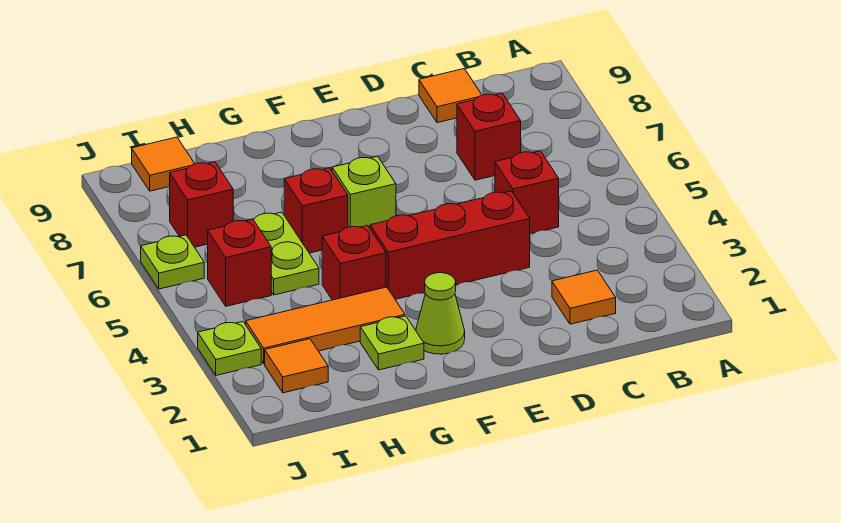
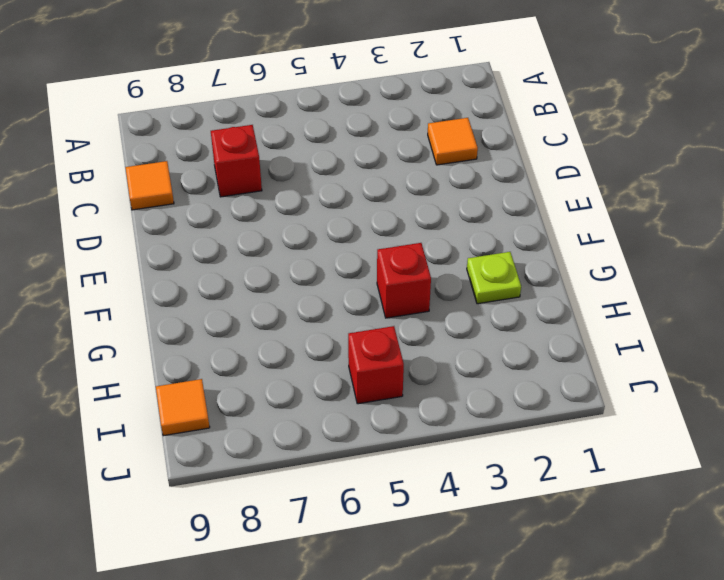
none -> red 1x1 brick [495,151,559,234]
none -> red 1x3 brick [370,191,530,299]
none -> lime 1x1 cone [416,273,465,354]

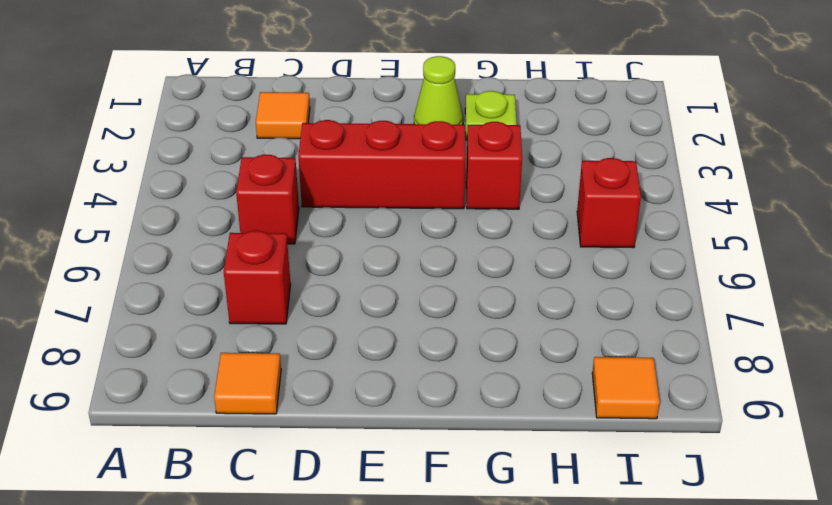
none -> lime 1x1 brick [332,156,396,228]
none -> orange 1x3 tile [246,287,405,364]
none -> red 1x1 brick [284,168,348,253]

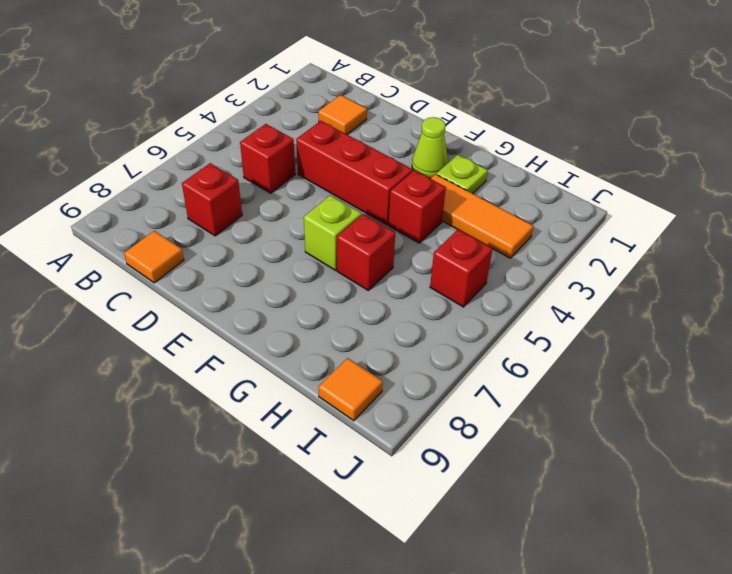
none -> lime 1x2 plate [247,212,319,295]
none -> orange 1x1 tile [265,339,328,393]
none -> red 1x1 brick [170,162,233,247]

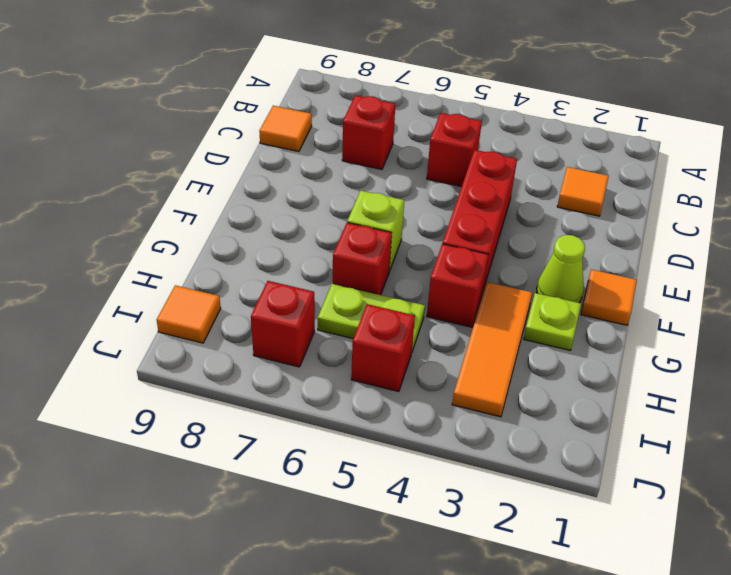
orange 1x1 tile [581,269,637,325] -> orange 1x1 tile moved to [265,339,328,393]
none -> lime 1x1 plate [198,322,261,375]
none -> lime 1x1 plate [141,235,204,289]

